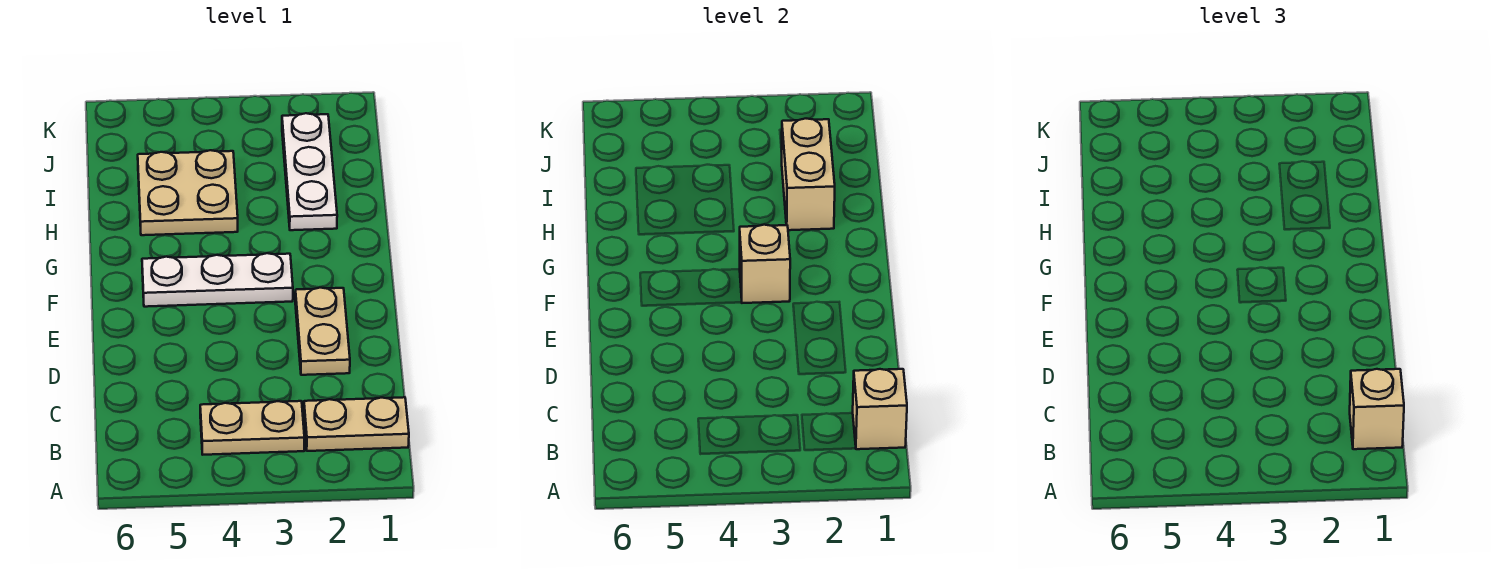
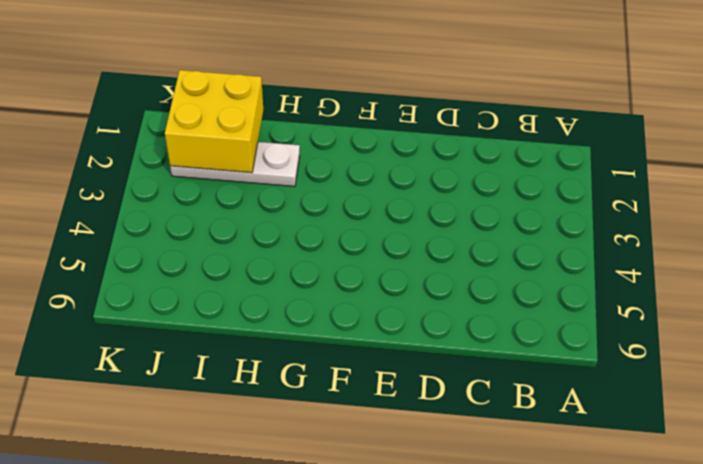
yellow 2x2 brick [165,70,263,173] -> tan 1x2 brick [781,119,835,230]
none -> tan 1x2 plate [304,397,409,451]
none -> tan 1x2 plate [200,401,304,455]

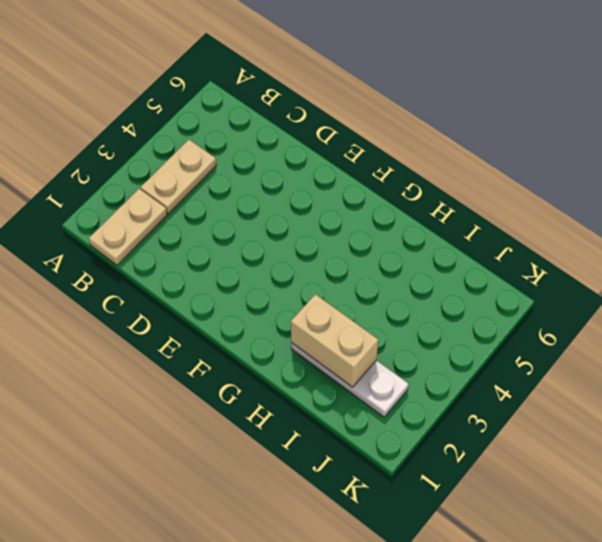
none -> tan 1x2 plate [295,288,350,375]
none -> white 1x3 plate [142,253,293,307]

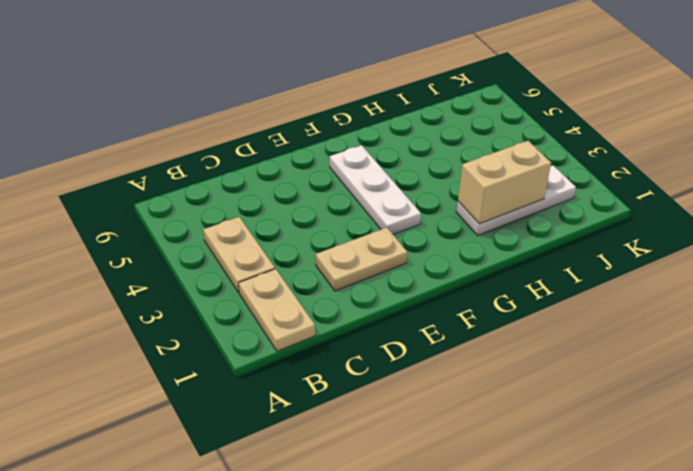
none -> tan 2x2 plate [138,150,238,235]
none -> tan 1x1 brick [853,369,907,449]

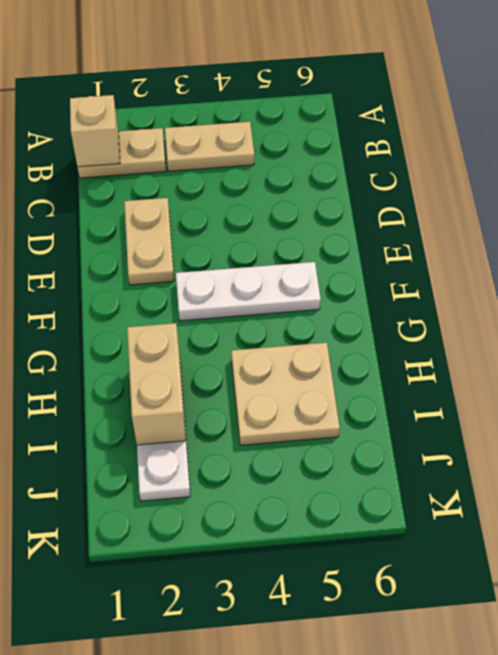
none -> tan 1x1 brick [740,225,790,303]
none -> tan 1x1 brick [1350,369,1404,449]

